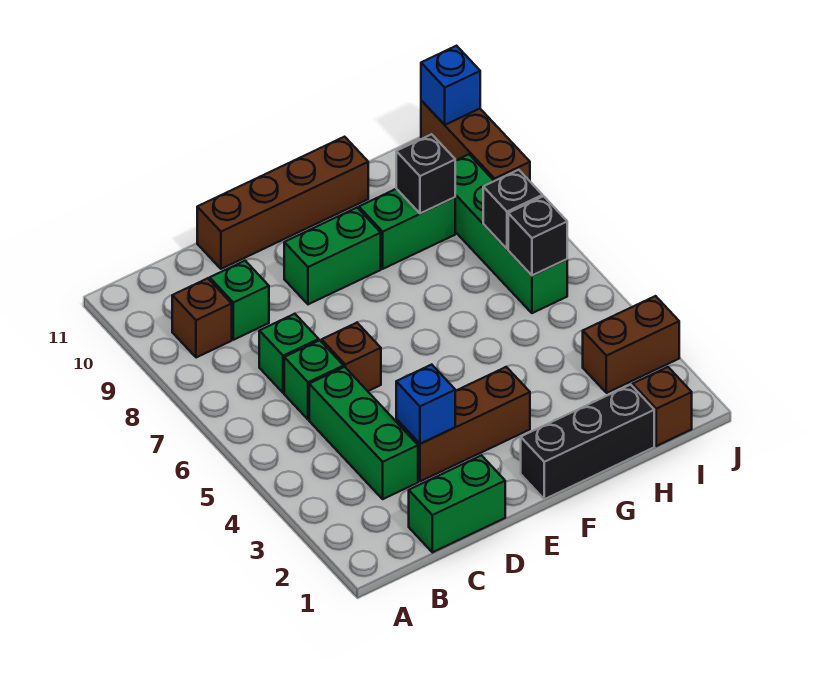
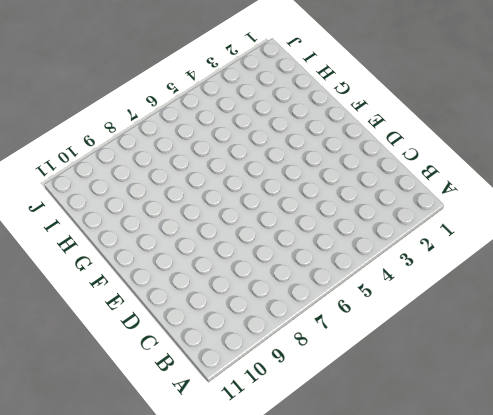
none -> brown 1x1 brick [172,278,232,358]
none -> green 1x2 brick [409,455,505,552]
none -> green 1x3 brick [309,367,418,499]

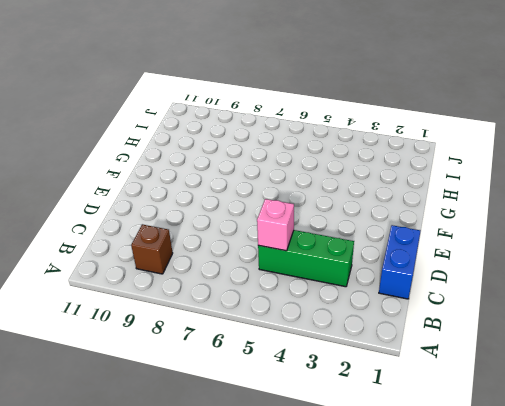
blue 1x2 brick [379,225,421,299] -> green 1x2 brick [409,455,505,552]
pink 1x1 brick [257,199,294,251] -> none
none -> green 1x1 brick [284,340,344,420]
none -> green 1x1 brick [259,314,319,393]
none -> green 1x1 brick [210,261,269,340]

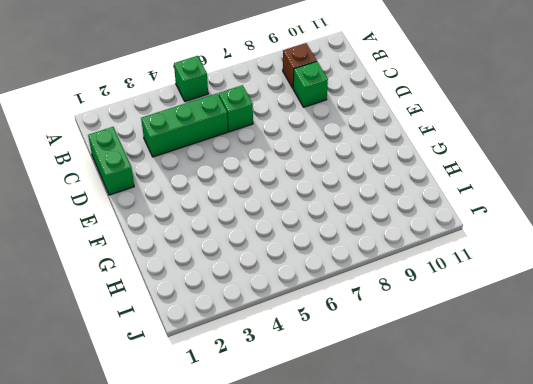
green 1x1 brick [174,56,208,101] -> green 1x1 brick moved to [259,314,319,393]
none -> brown 1x3 brick [396,367,530,481]
none -> brown 1x1 brick [322,323,381,391]
none -> brown 1x4 brick [197,137,368,269]

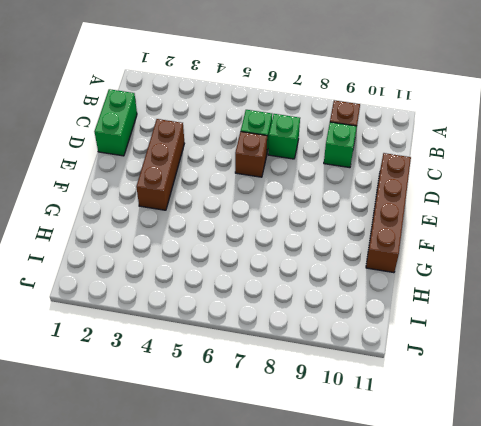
none -> green 1x3 brick [309,367,418,499]
none -> green 1x2 brick [284,207,381,304]
none -> black 1x3 brick [521,385,654,499]

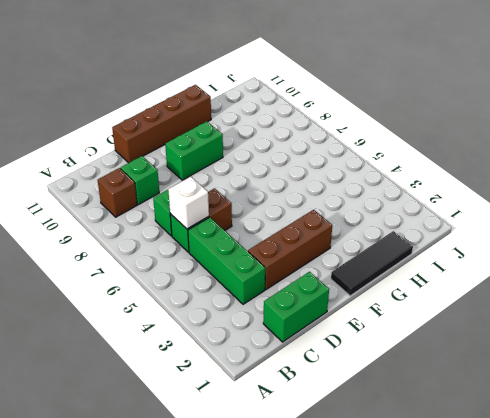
white 1x1 brick [168,177,209,229] -> none
black 1x3 tile [331,231,413,296] -> black 1x3 brick [521,385,654,499]
none -> green 1x2 brick [359,189,455,269]
none -> brown 1x1 brick [633,367,692,446]
none -> brown 1x2 brick [583,296,679,393]

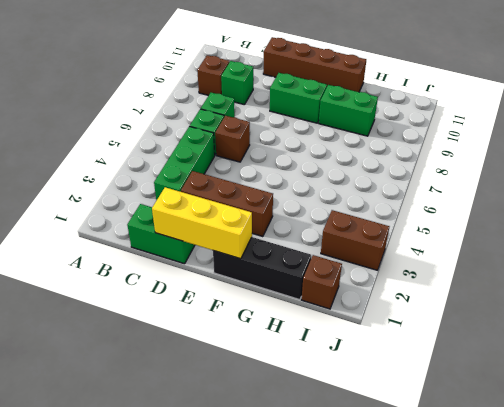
yellow 1x3 brick [152,187,252,259] -> none
none -> green 1x4 brick [455,154,567,313]
none -> brown 1x3 brick [421,101,530,181]
none -> blue 1x1 brick [396,365,455,444]

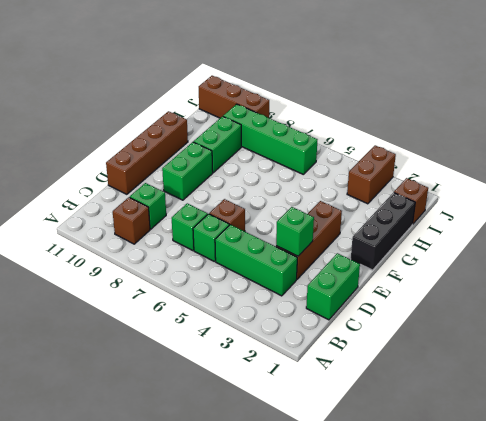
green 1x1 brick [276,207,314,256] -> blue 1x1 brick [396,365,455,444]
none -> black 1x1 brick [396,134,455,214]
none -> black 1x1 brick [508,196,567,276]
none -> black 1x1 brick [483,170,543,249]

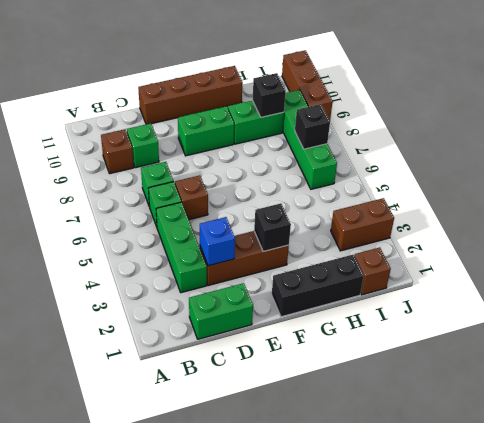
black 1x1 brick [254,203,291,252] -> black 1x1 brick moved to [508,196,567,276]
none -> blue 1x1 brick [421,46,480,125]

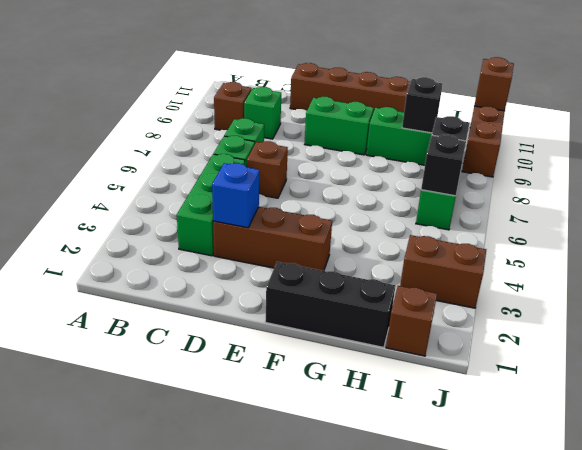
brown 1x1 brick [474,57,514,111] -> blue 1x1 brick [421,46,480,125]
none -> green 1x2 brick [409,455,505,552]

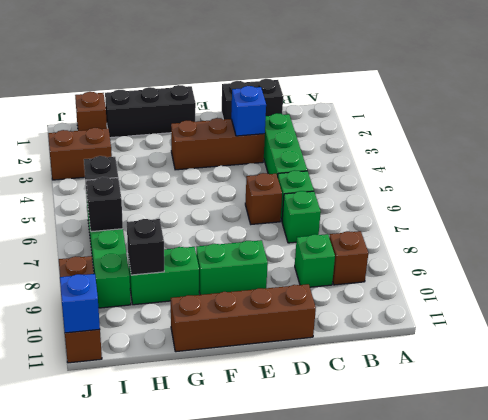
black 1x2 brick [222,79,283,119] -> green 1x2 brick [409,455,505,552]

